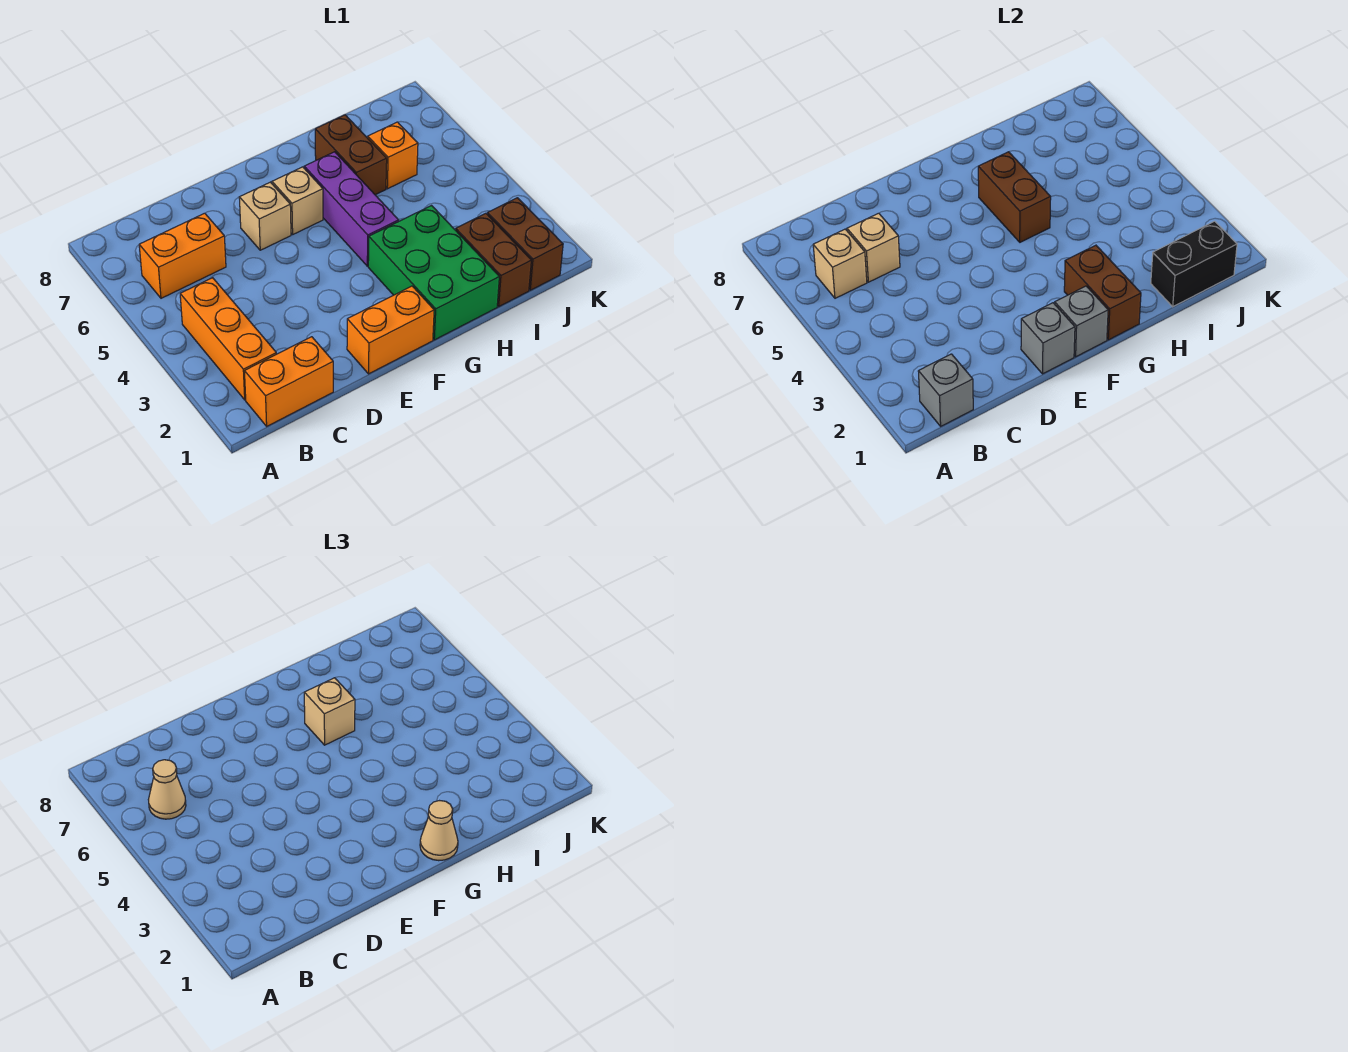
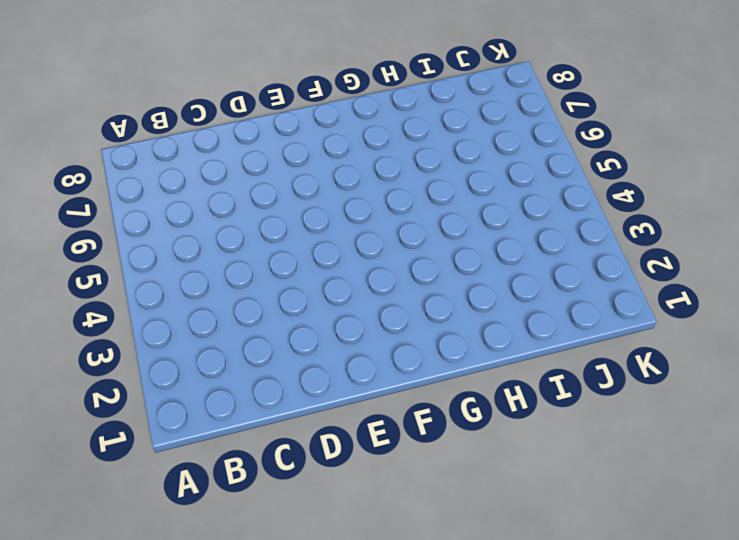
none -> orange 1x2 brick [244,337,333,426]
none -> orange 1x3 brick [180,278,276,400]
none -> orange 1x2 brick [139,213,226,298]

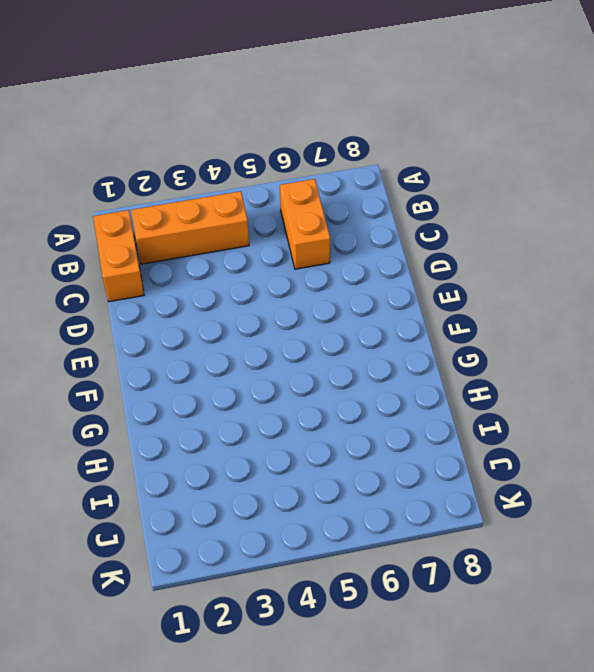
none -> orange 1x2 brick [347,286,434,374]
none -> tan 1x1 brick [239,182,291,250]
none -> tan 1x1 brick [272,167,323,234]

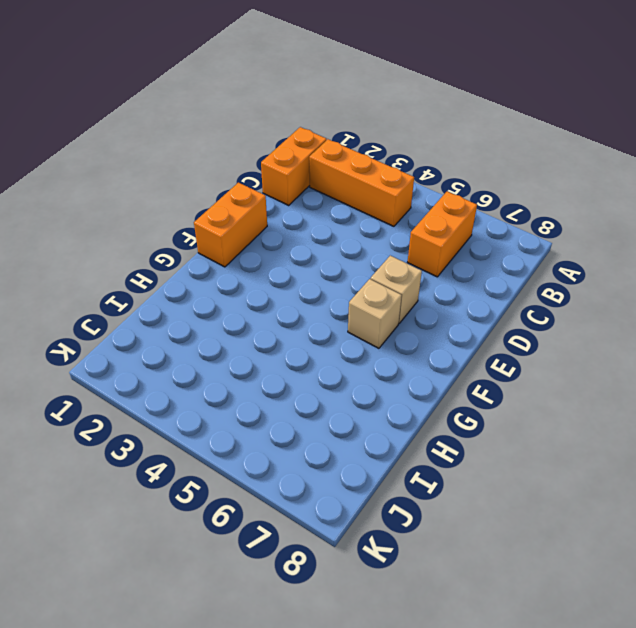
none -> green 2x3 brick [368,206,499,340]
none -> purple 1x3 brick [304,152,399,266]
none -> brown 1x2 brick [315,115,387,195]

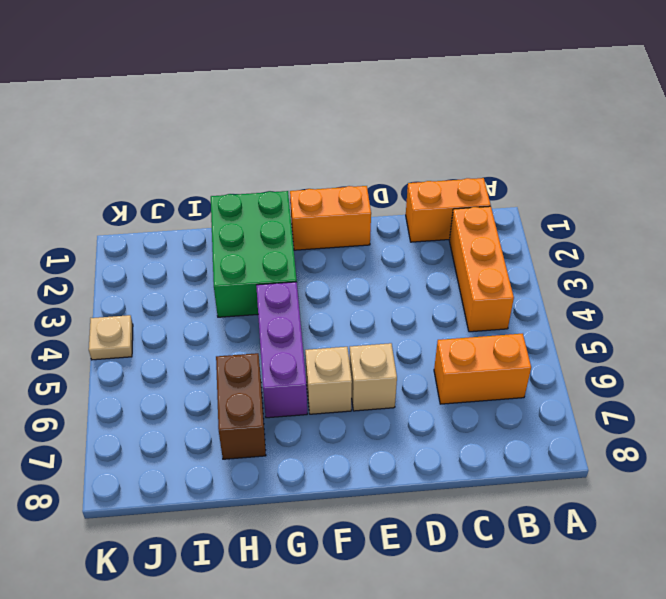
tan 1x1 plate [89,315,133,360] -> none
none -> brown 1x2 brick [456,213,531,307]
none -> orange 1x1 brick [368,122,418,189]
none -> brown 1x2 brick [487,198,563,290]

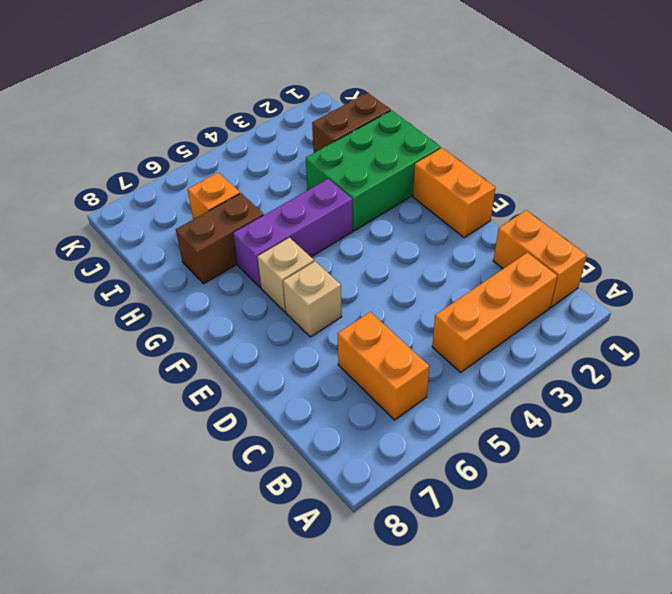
none -> brown 1x2 brick [487,198,563,290]
none -> grey 1x1 brick [918,354,973,426]
none -> tan 1x1 brick [813,229,867,298]

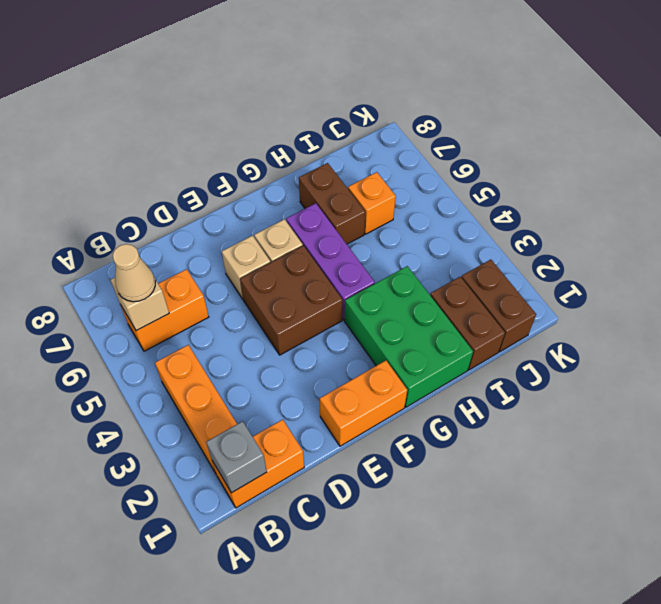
brown 2x2 brick [240,246,342,355] -> none
none -> tan 1x1 brick [847,213,900,282]
none -> grey 1x1 brick [1021,303,1075,374]
none -> grey 1x1 brick [1055,286,1108,357]

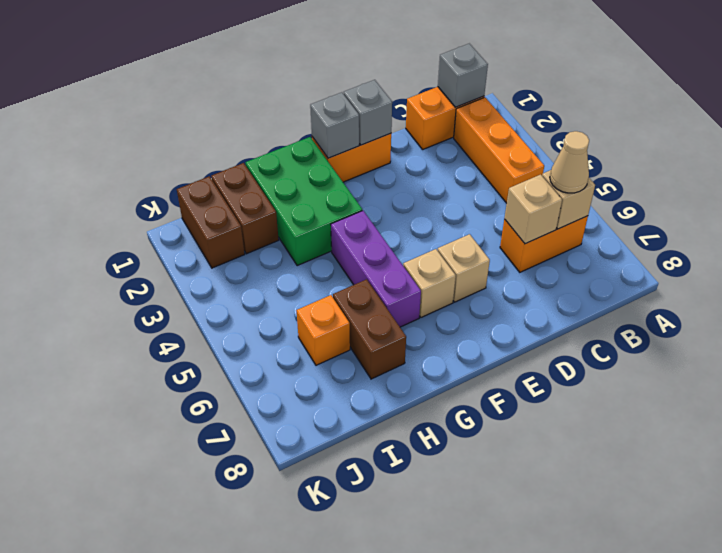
none -> brown 1x2 brick [1064,245,1141,340]
none -> brown 1x2 brick [978,152,1051,242]
none -> black 1x2 brick [1151,221,1237,307]

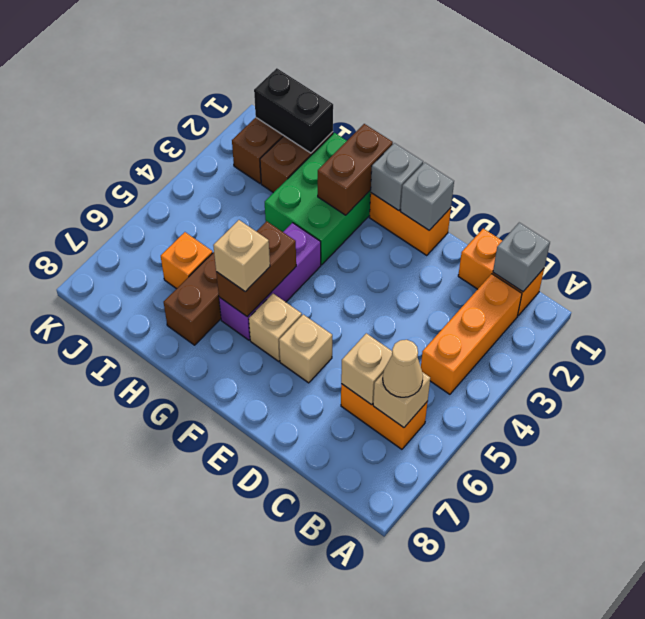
none -> tan 1x1 cone [420,801,458,861]

